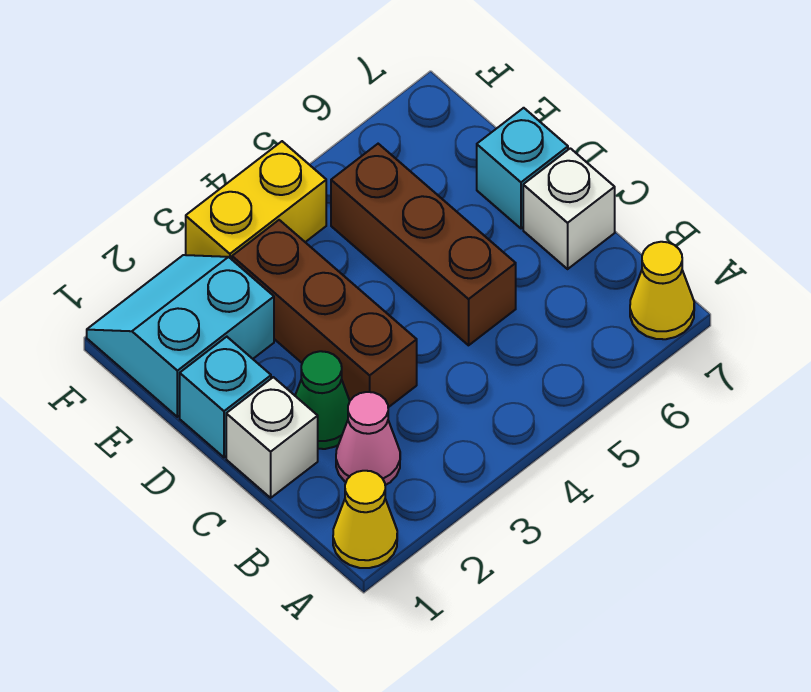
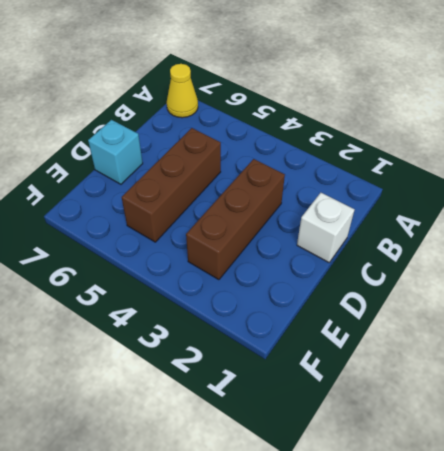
none -> yellow 1x1 cone [333,471,397,568]
none -> pink 1x1 cone [336,392,400,485]
none -> green 1x1 cone [295,351,350,449]

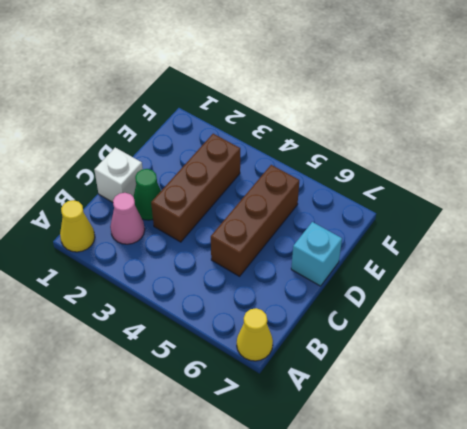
none -> white 1x1 brick [523,148,615,269]
none -> cyan 1x1 brick [180,337,271,457]
none -> cyan 2x2 slope [87,255,274,417]

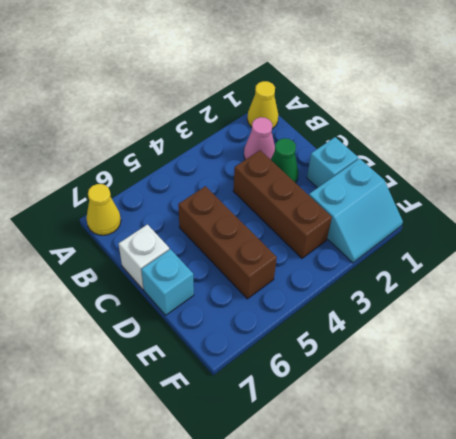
none -> white 1x1 brick [226,377,318,498]
none -> yellow 1x2 brick [186,141,326,259]

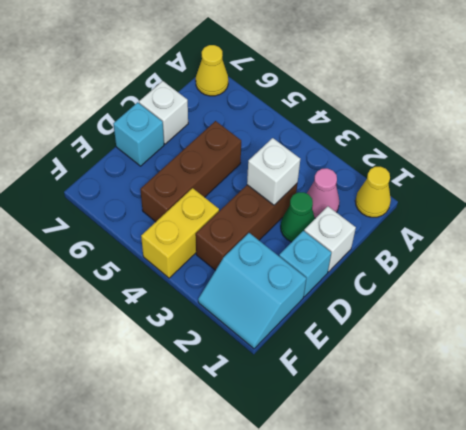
white 1x1 brick [247,138,300,205] -> none
yellow 1x2 brick [141,188,219,278] -> yellow 1x2 brick turned to [186,141,326,259]

